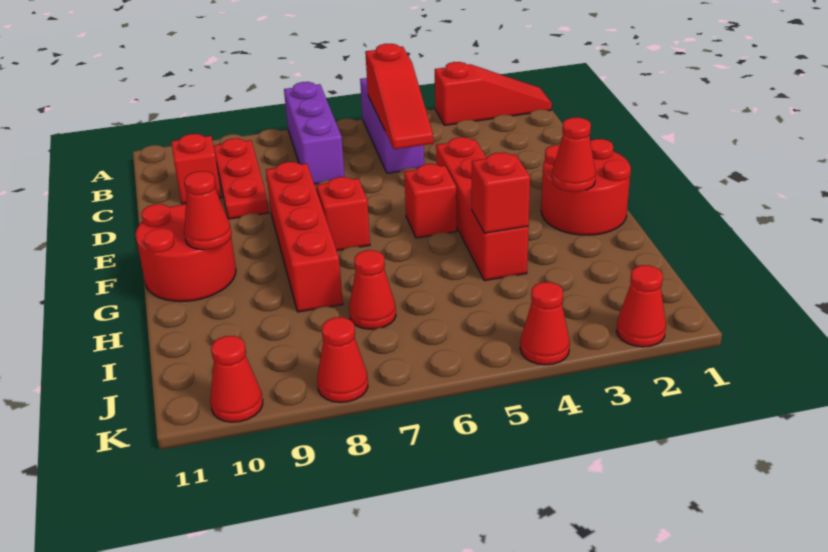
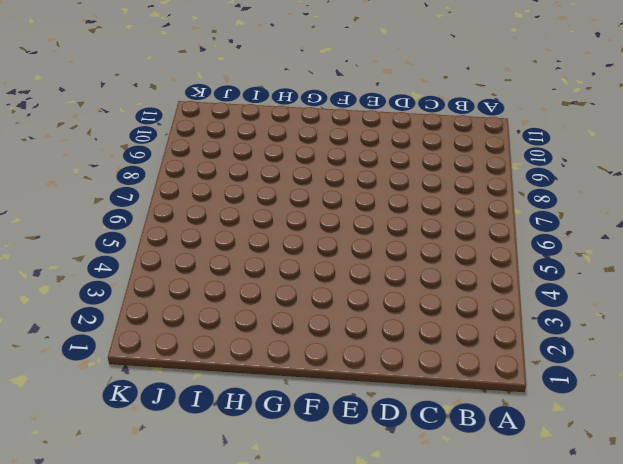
none -> red 1x3 slope [435,62,552,125]
none -> purple 1x3 brick [360,78,424,173]
none -> purple 1x3 brick [284,82,345,184]

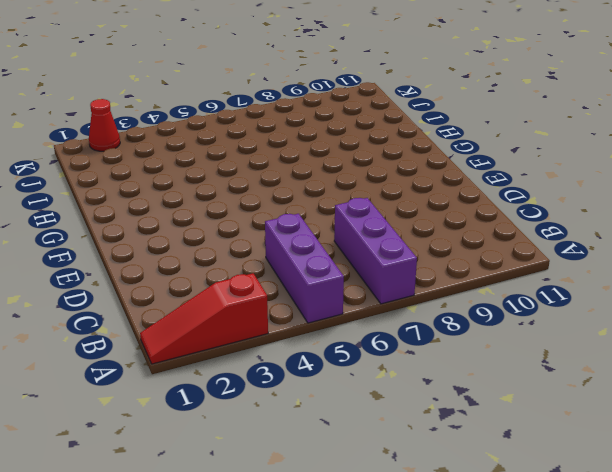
none -> red 1x3 plate [214,138,269,219]
none -> red 1x1 brick [171,134,222,204]
none -> red 1x4 brick [436,137,529,281]

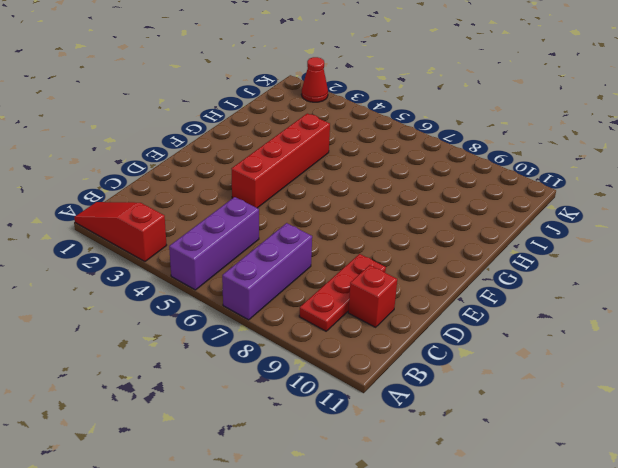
none -> red 1x4 brick [266,162,343,312]
none -> red 2x2 round brick [541,139,631,235]
none -> red 1x1 brick [404,164,457,238]

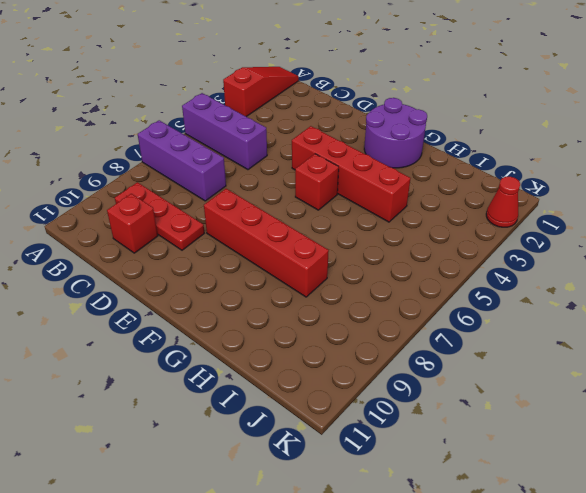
purple 2x2 round brick [364,98,427,168] -> red 2x2 round brick [541,139,631,235]
none -> red 1x1 brick [317,177,370,251]
none -> red 2x2 round brick [136,204,236,302]
none -> red 1x1 cone [349,250,396,329]

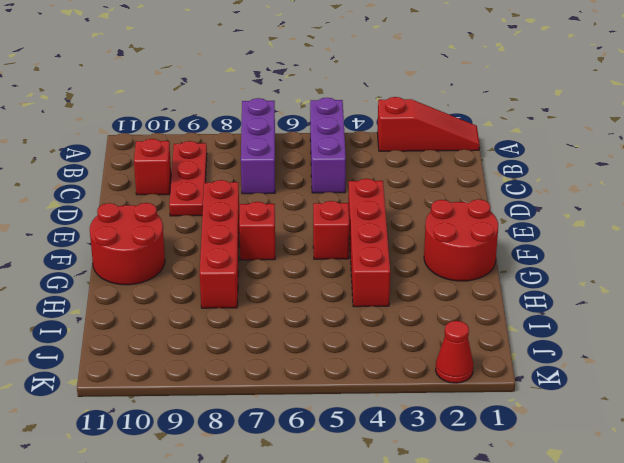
none -> red 1x1 cone [349,250,396,329]
none -> red 1x1 cone [520,282,570,365]
none -> red 1x1 cone [317,317,368,402]

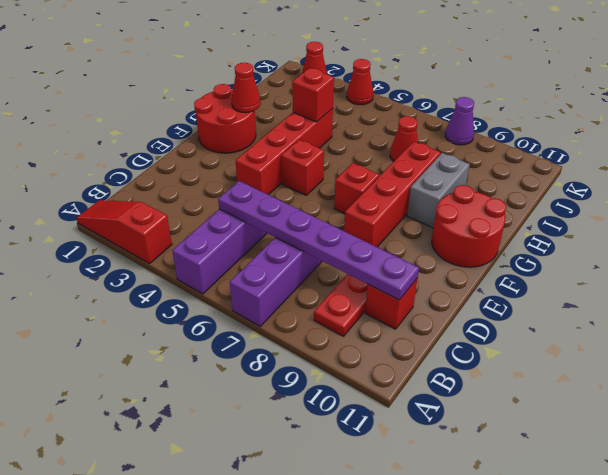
purple 1x6 plate [218,181,419,300] -> red 1x3 slope [365,44,434,149]
grey 1x2 brick [407,153,470,228] -> none
purple 1x1 cone [445,97,474,145] -> red 1x1 cone [317,317,368,402]
none -> red 1x1 cone [210,336,263,422]
none -> red 1x1 cone [184,171,231,250]

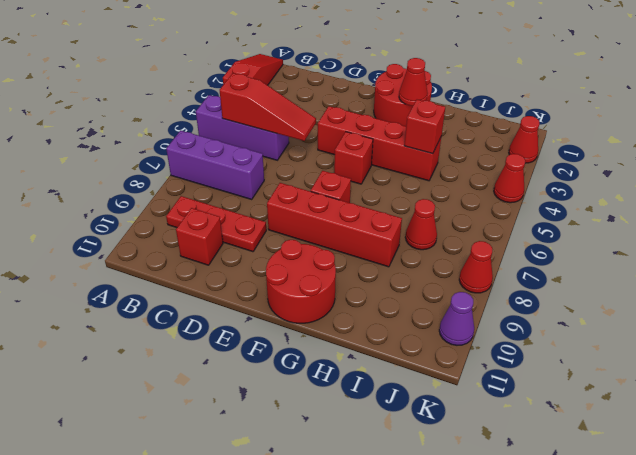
purple 1x1 cone [439,292,474,345] -> red 1x1 cone [210,336,263,422]
none -> red 1x1 cone [184,171,231,250]

